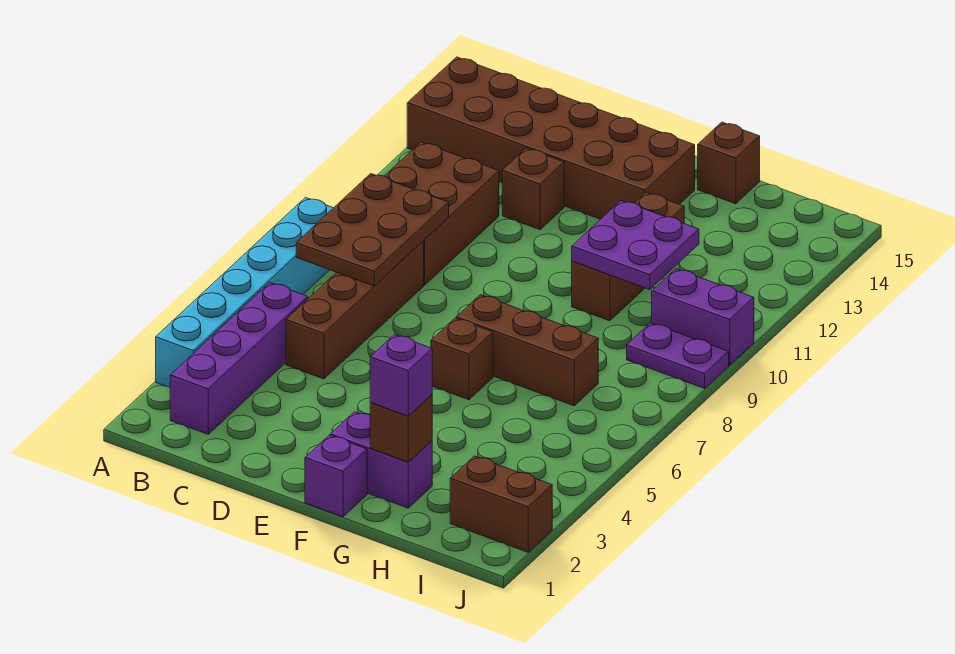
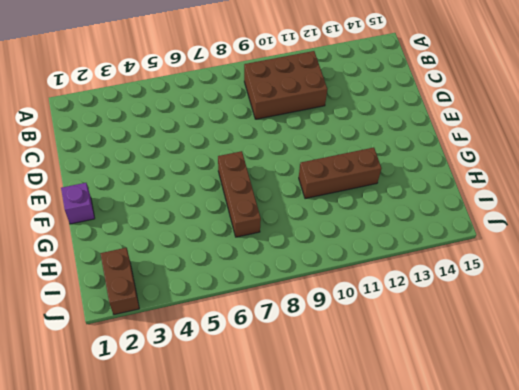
none -> cyan 1x6 brick [156,198,333,387]
none -> brown 2x6 brick [407,57,695,219]
none -> purple 1x4 brick [170,283,308,434]

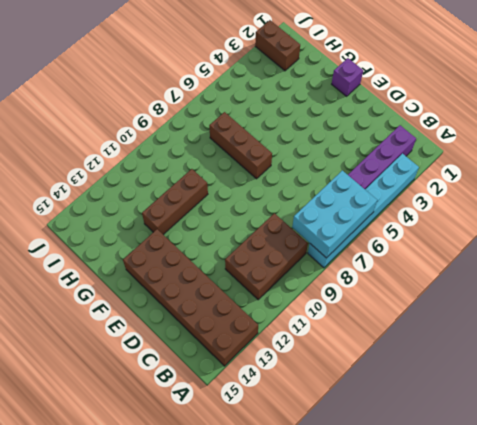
cyan 2x3 brick [292,171,377,258] -> brown 2x3 plate [296,174,449,286]
none -> brown 1x4 brick [286,241,424,379]
none -> brown 1x1 brick [502,148,564,230]
none -> purple 1x2 brick [330,412,432,508]

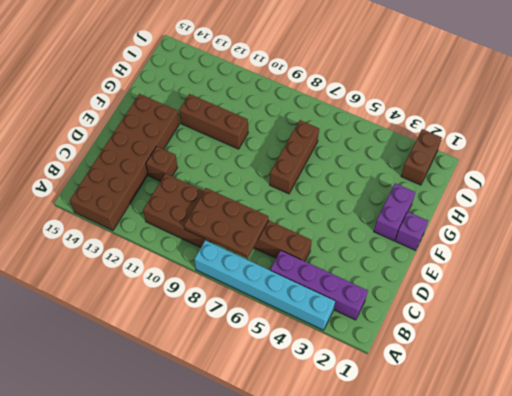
none -> brown 1x1 brick [431,318,493,400]
none -> brown 1x1 brick [698,122,760,204]
none -> purple 1x2 plate [627,323,729,388]

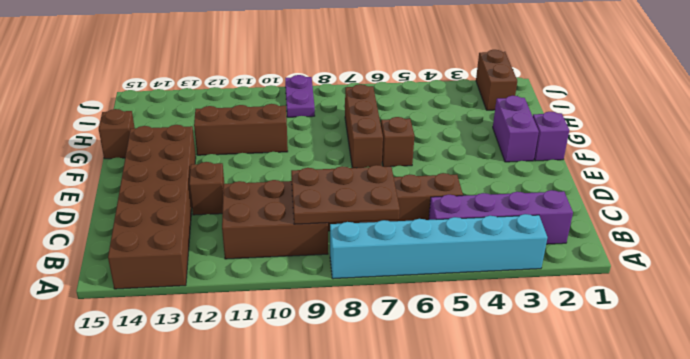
none -> purple 1x2 brick [652,269,754,365]
none -> brown 1x1 brick [370,395,432,462]
none -> purple 2x2 plate [572,201,699,290]

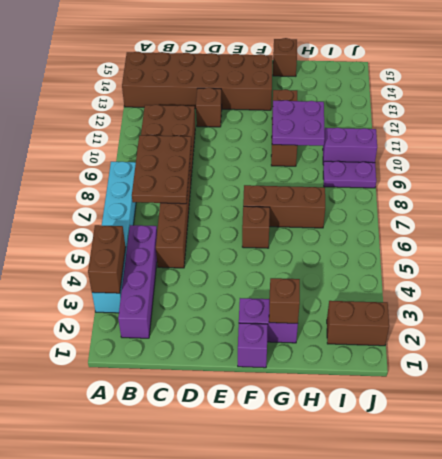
brown 1x2 brick [88,225,126,293] -> none
none -> purple 1x1 brick [370,335,432,416]

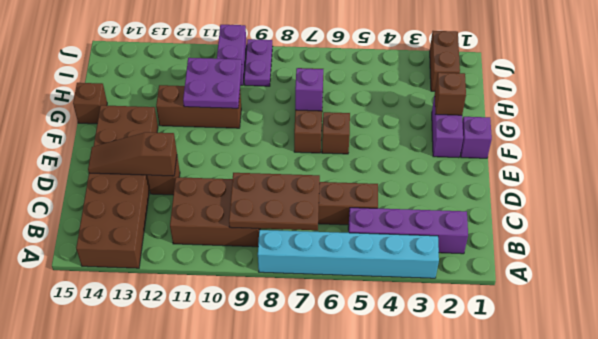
brown 1x3 slope [88,132,177,176] -> none
purple 1x1 brick [295,68,323,111] -> purple 1x1 brick moved to [370,335,432,416]

